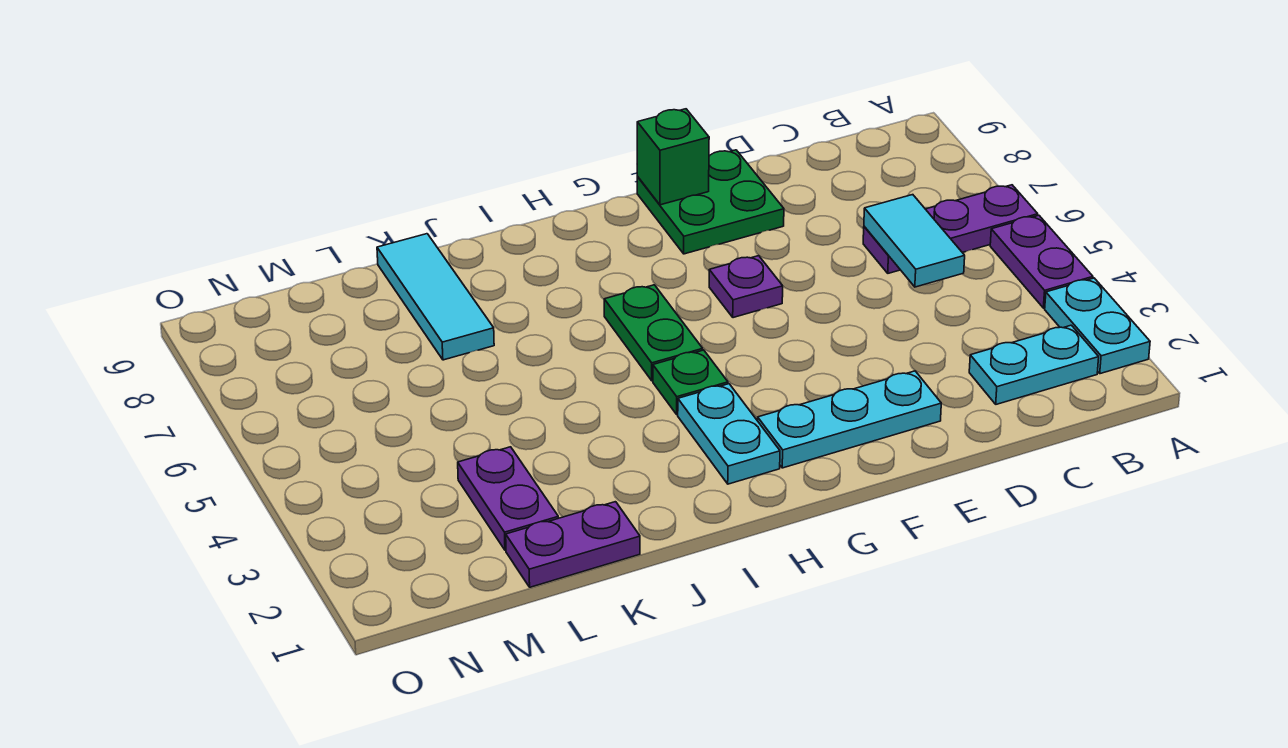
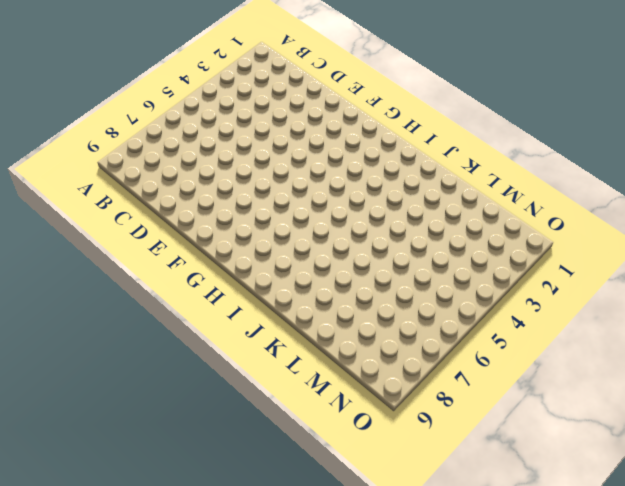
none -> cyan 1x2 plate [1045,278,1150,374]
none -> purple 1x2 plate [990,215,1093,308]
none -> purple 1x3 plate [863,185,1038,273]

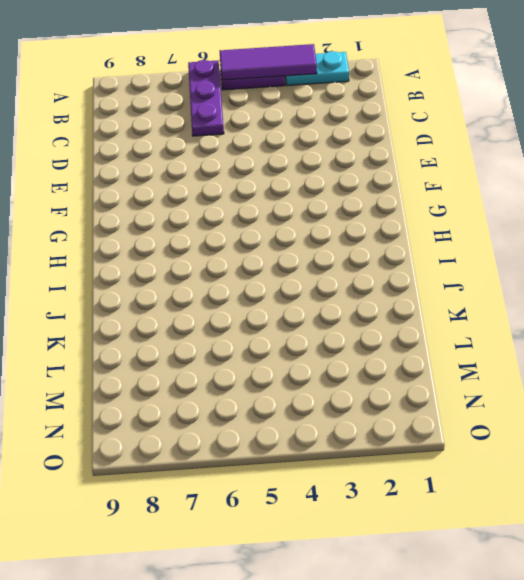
purple 1x3 tile [220,44,317,80] -> none
none -> cyan 1x2 plate [969,325,1099,404]
none -> cyan 1x3 plate [758,371,941,468]
none -> green 2x2 plate [637,150,784,254]

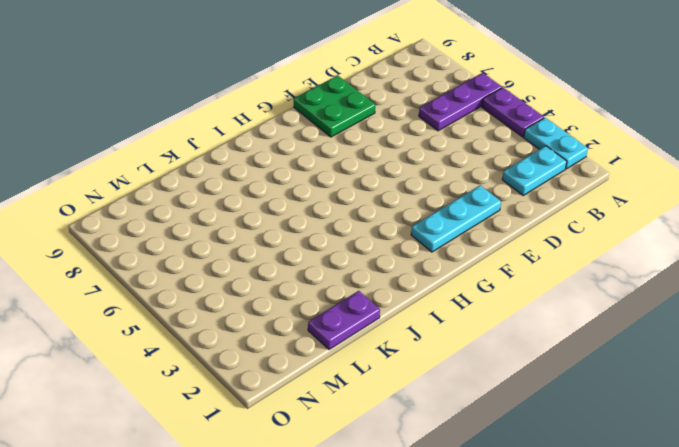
none -> purple 1x1 plate [709,256,783,318]
none -> cyan 1x2 plate [678,384,780,484]
none -> green 1x1 plate [653,350,728,414]

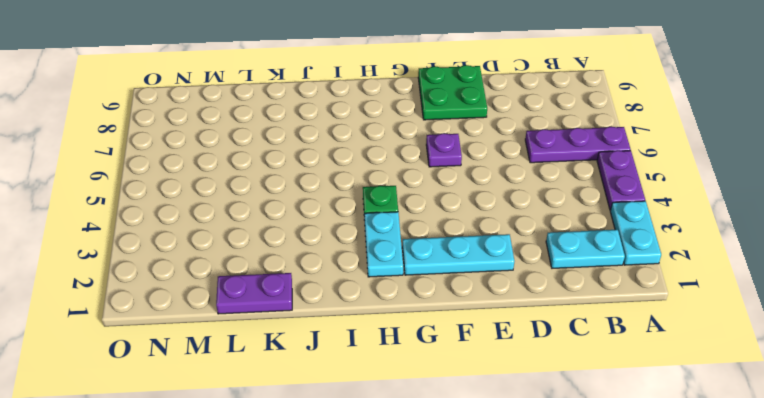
none -> green 1x2 plate [604,285,703,381]
none -> cyan 1x3 tile [377,234,494,360]
none -> purple 1x2 plate [458,447,558,550]

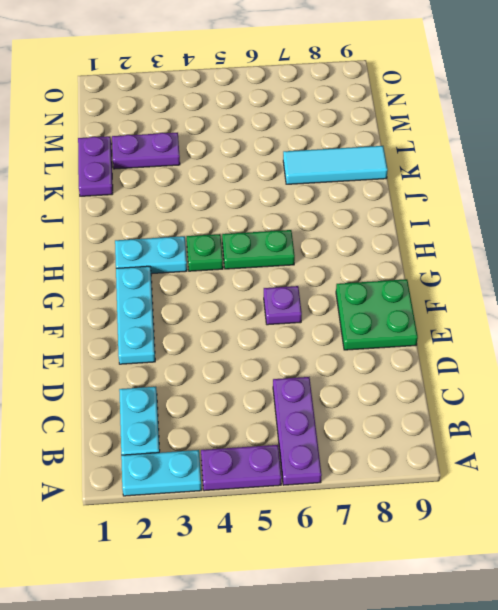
none -> cyan 1x2 tile [864,195,965,287]
none -> green 1x1 brick [637,109,709,205]

